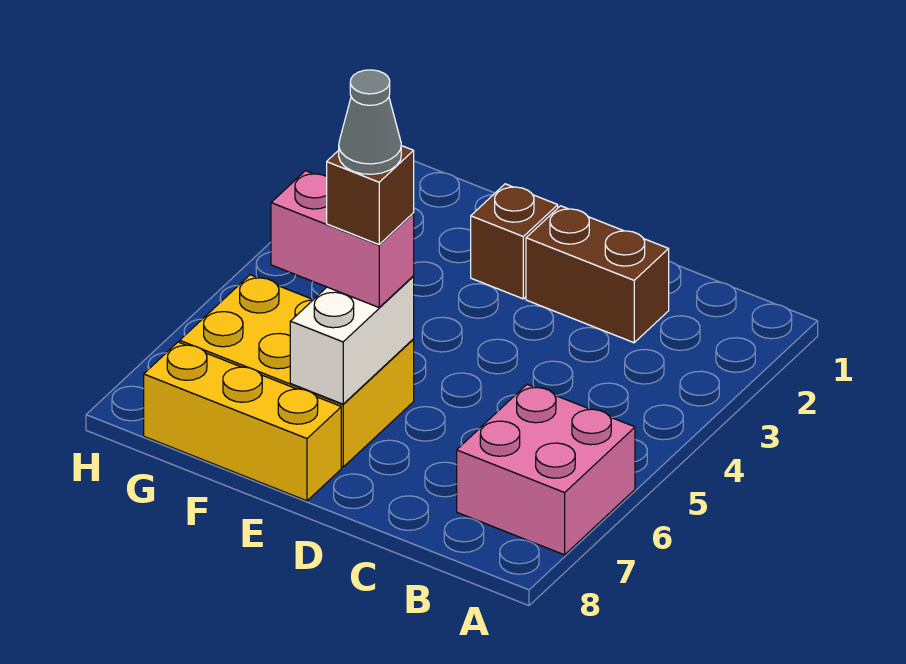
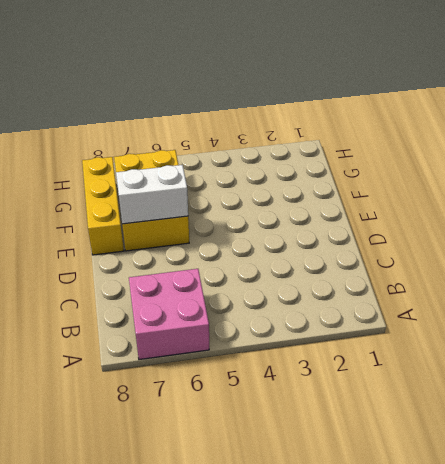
none -> brown 1x2 brick [526,206,669,343]
none -> brown 1x1 brick [471,184,558,299]

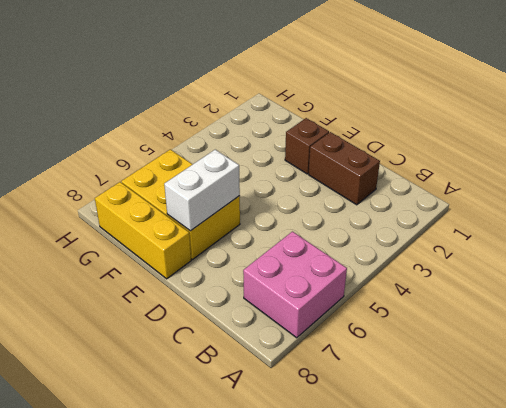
none -> pink 1x2 brick [271,171,414,307]
none -> brown 1x1 brick [327,146,414,244]

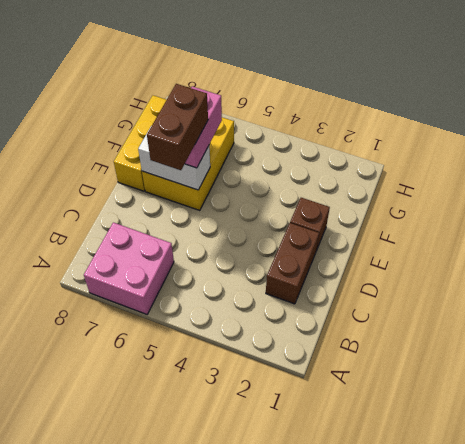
brown 1x2 brick [147,84,208,170] -> brown 1x1 brick [327,146,414,244]
none -> grey 1x1 cone [339,70,401,174]

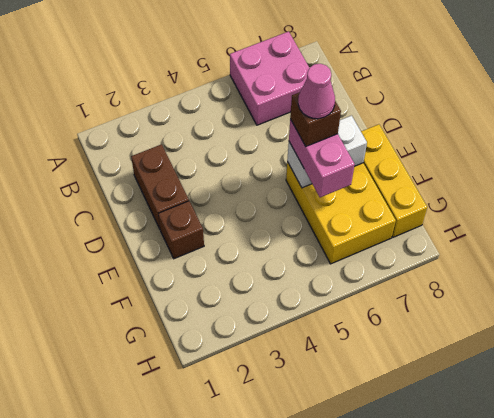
pink 1x1 cone [298,64,335,119] -> grey 1x1 cone [339,70,401,174]

